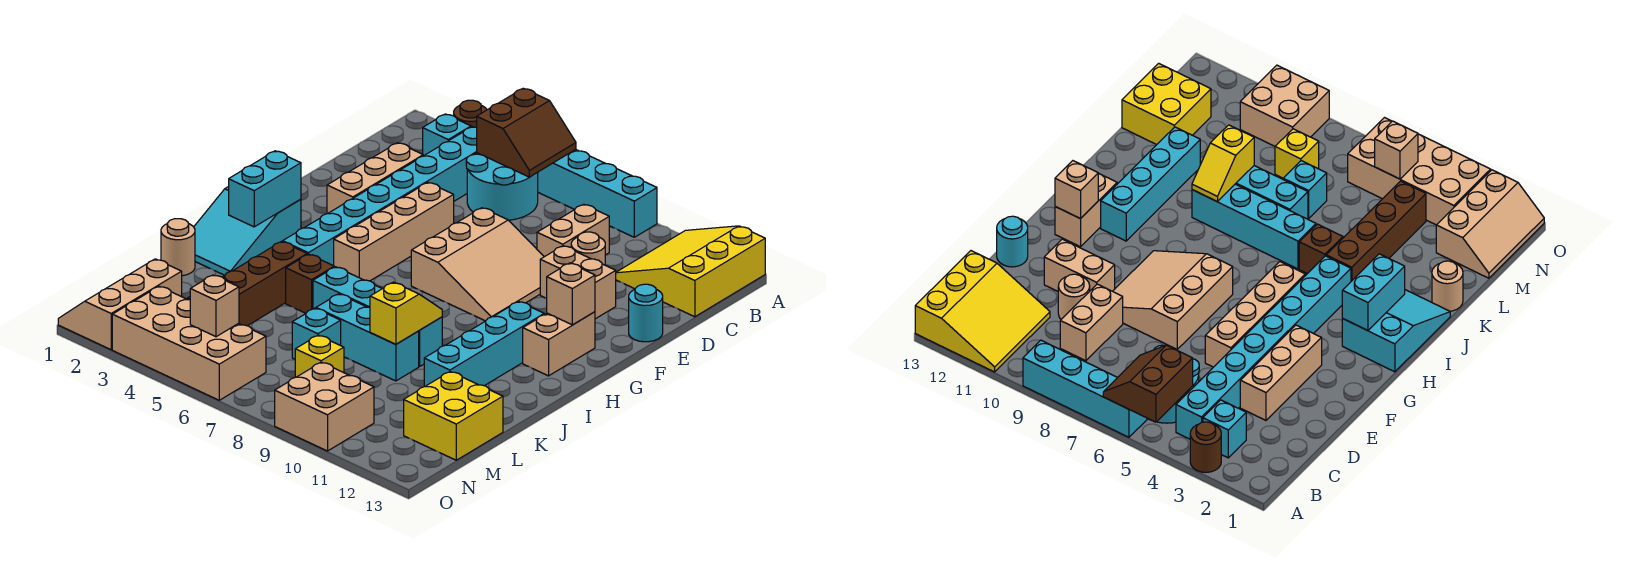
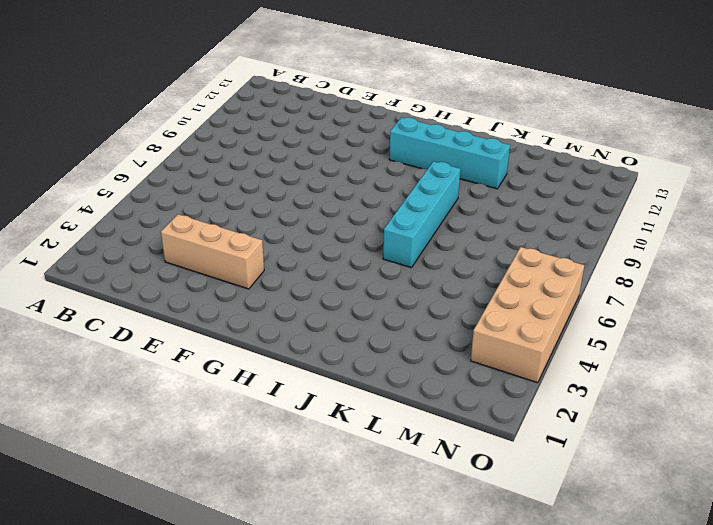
none -> brown 1x1 round brick [454,100,487,127]
none -> cyan 1x4 brick [538,150,657,237]
none -> yellow 3x3 slope [616,226,765,317]
none -> cyan 1x1 brick [423,114,471,156]

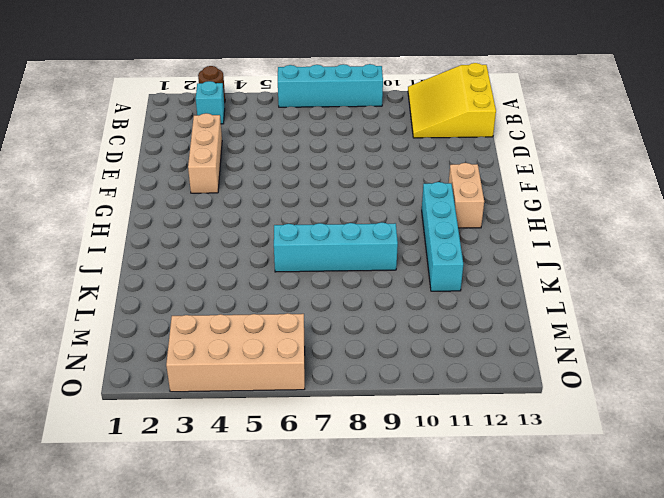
none -> cyan 1x8 brick [283,127,477,266]
none -> cyan 2x2 round brick [466,153,538,220]
none -> tan 1x2 brick [537,204,609,257]
none -> tan 1x1 round brick [571,232,605,265]

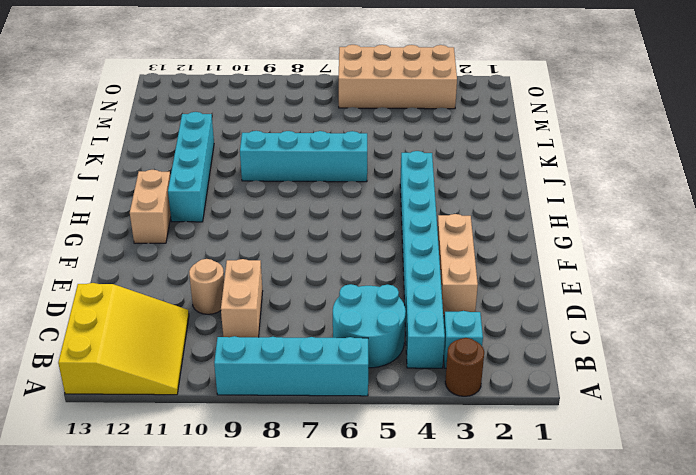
none -> tan 1x4 brick [334,182,454,281]
none -> tan 3x3 slope [411,208,544,321]
none -> tan 1x2 brick [540,246,616,319]
none -> cyan 1x1 round brick [629,284,663,342]

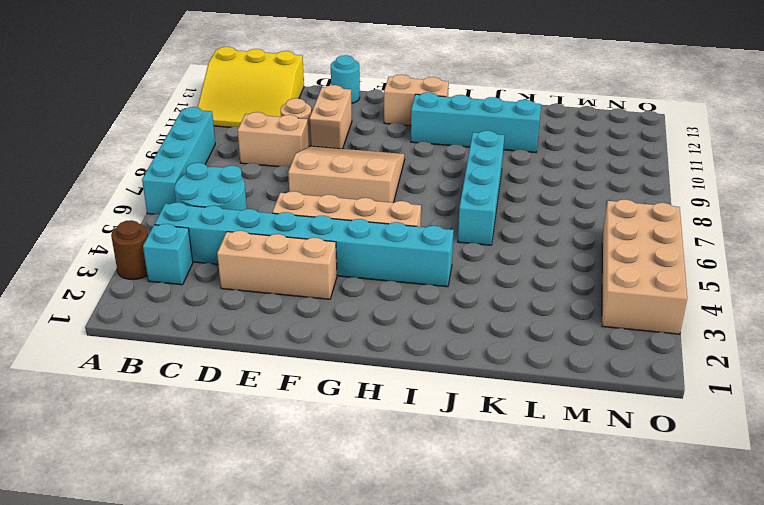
none -> cyan 2x3 slope [194,186,301,275]
none -> brown 1x4 brick [187,242,307,326]
none -> brown 1x1 brick [286,254,334,313]
none -> tan 1x1 round brick [161,219,195,276]

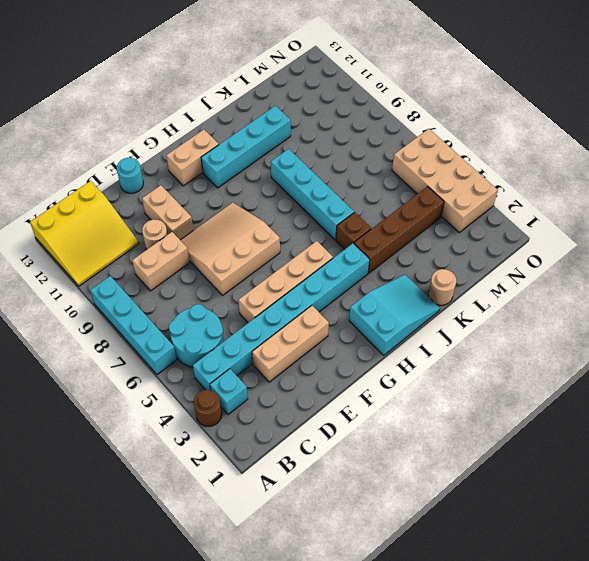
none -> cyan 1x3 brick [316,294,419,381]
none -> cyan 1x1 brick [292,308,341,359]
none -> yellow 2x2 brick [404,372,503,460]
none -> tan 2x3 slope [58,259,182,350]

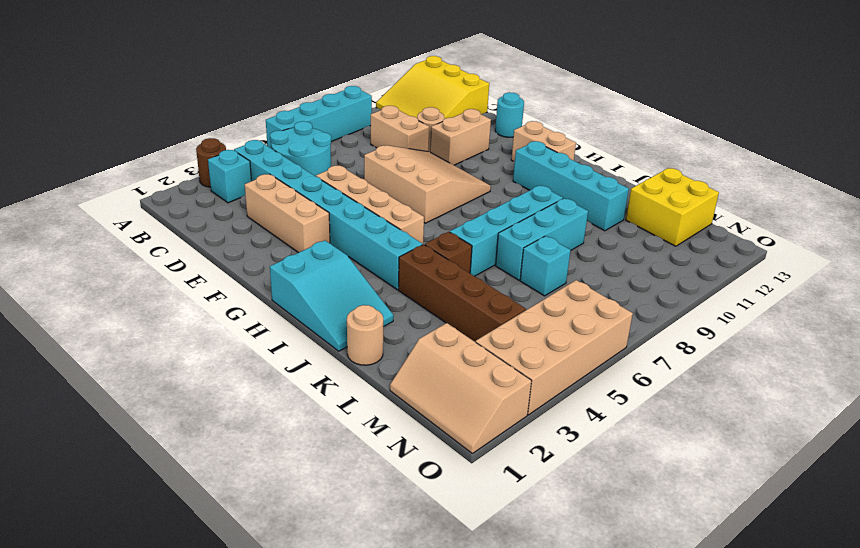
none -> yellow 1x1 brick [295,335,344,377]
none -> tan 2x2 brick [275,362,374,451]
none -> brown 2x2 slope [477,88,576,177]
none -> tan 1x1 brick [547,263,595,325]

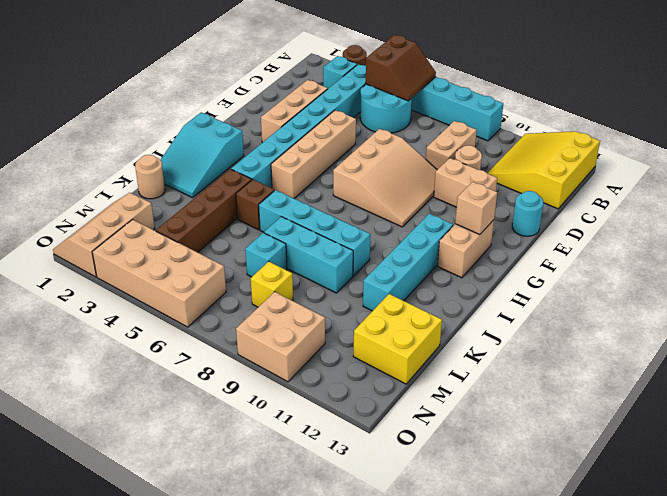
none -> cyan 1x2 brick [229,151,301,227]
none -> yellow 1x2 slope [370,282,442,344]
none -> tan 1x1 brick [190,275,239,337]

